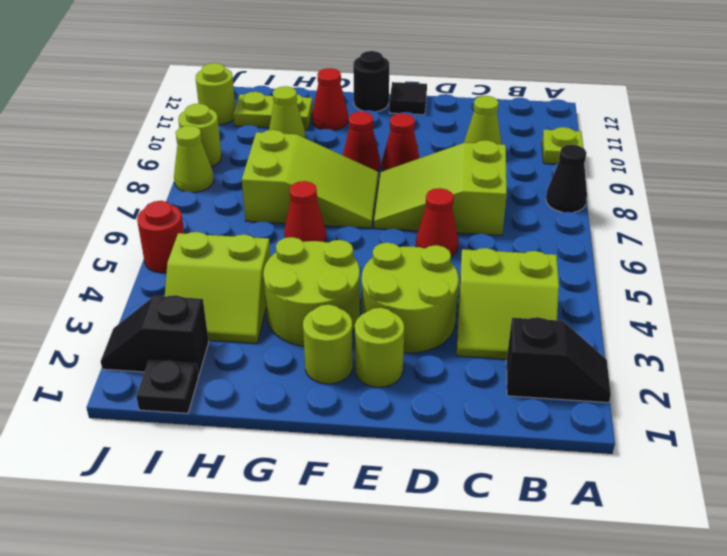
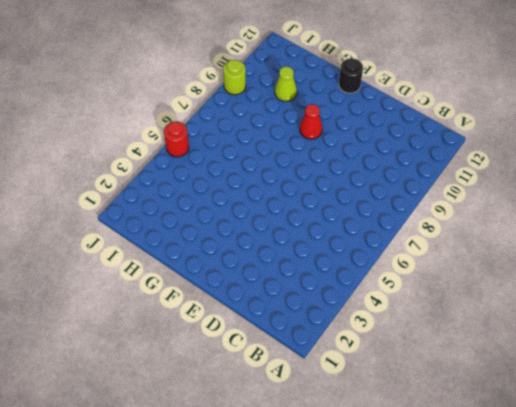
none -> black 1x2 slope [506,317,611,403]
none -> black 1x1 cone [546,145,587,213]
none -> lime 1x1 plate [542,127,583,164]

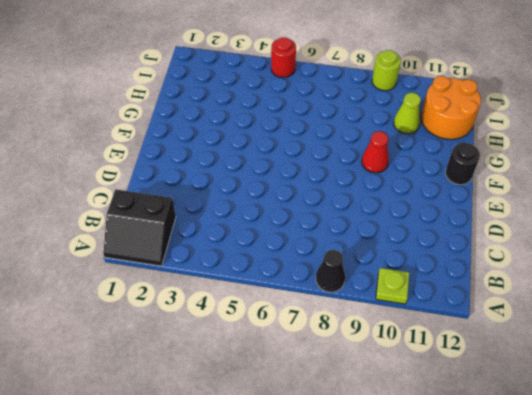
black 2x2 slope [103,189,176,266] -> black 1x2 slope [506,317,611,403]
orange 2x2 round brick [421,76,481,139] -> lime 1x2 plate [233,92,313,130]
none -> lime 2x2 slope [457,248,559,359]
none -> lime 2x3 slope [374,140,507,236]
none -> lime 1x1 cone [464,96,502,145]

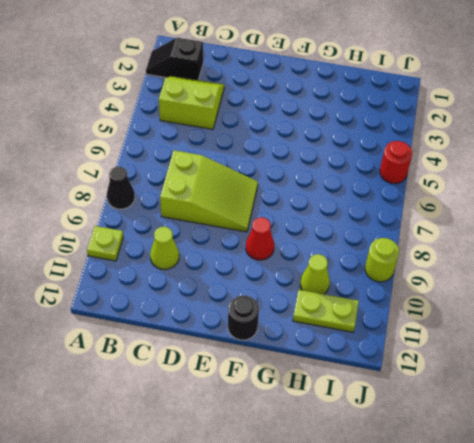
none -> lime 2x2 round brick [362,243,459,353]
none -> red 1x1 cone [416,188,458,256]
none -> lime 1x1 round brick [355,308,404,387]

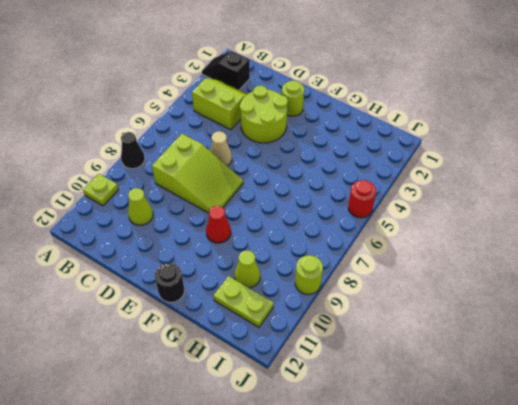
tan 1x1 cone [210,131,232,166] -> red 1x1 cone [416,188,458,256]
none -> red 1x1 cone [382,113,420,171]
none -> black 1x1 tile [389,82,427,115]
none -> lime 1x1 round brick [303,305,353,384]

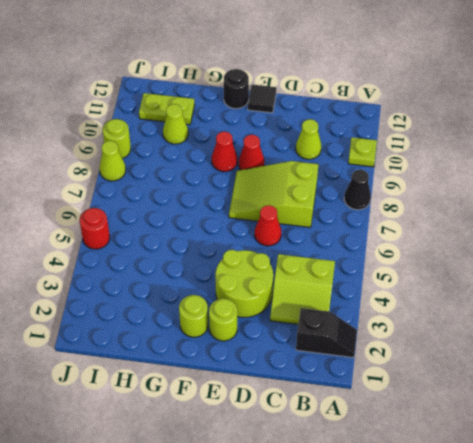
none -> lime 2x2 round brick [263,237,360,346]
none -> lime 2x3 slope [242,130,379,228]
none -> red 1x1 cone [284,181,326,242]

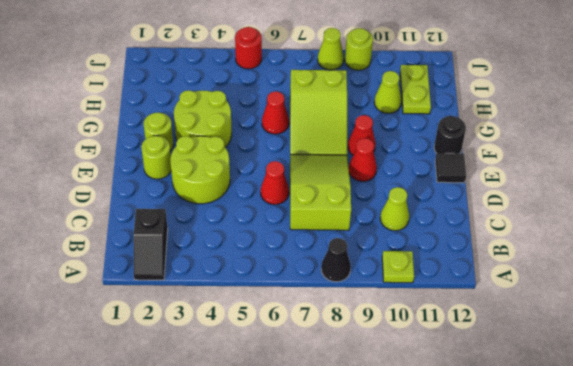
none -> lime 2x2 slope [457,248,559,359]
none -> red 1x1 cone [312,68,348,131]
none -> lime 2x2 slope [165,232,271,343]

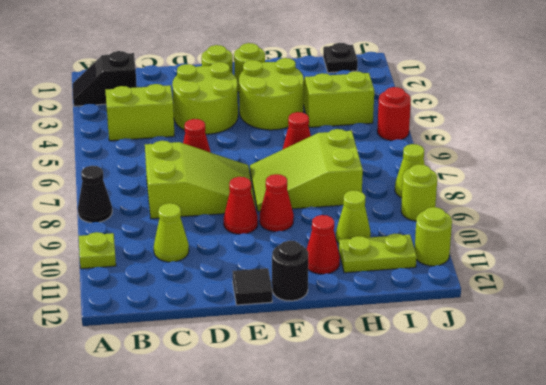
none -> black 1x2 slope [101,295,209,376]

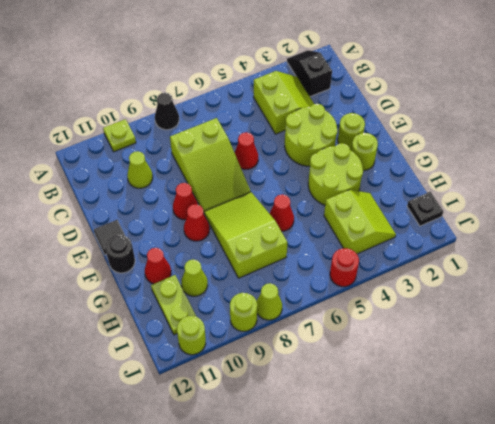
none -> black 1x2 slope [101,295,209,376]

